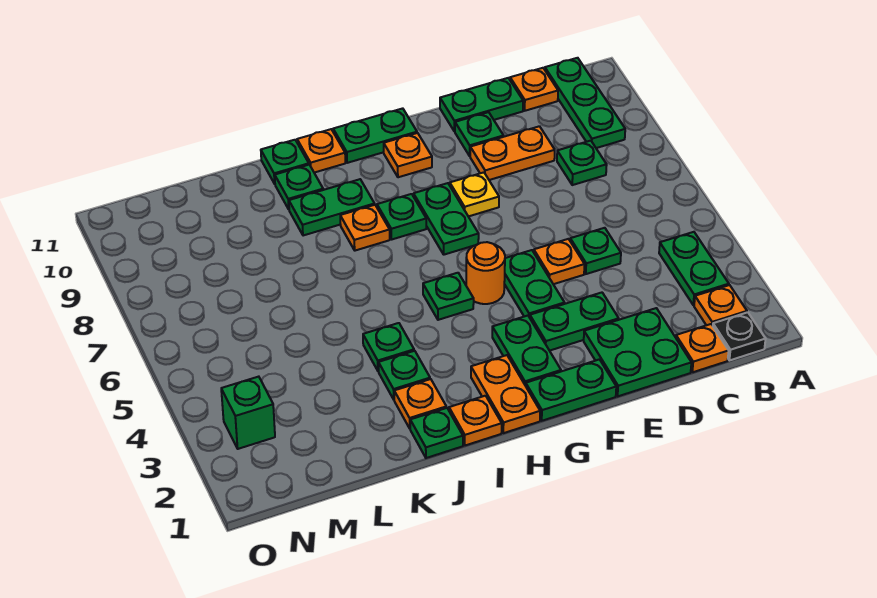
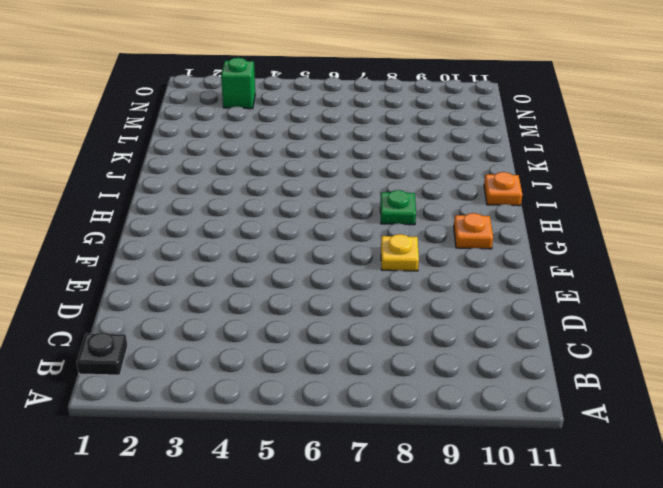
none -> orange 1x1 plate [694,285,747,326]
none -> green 1x2 plate [659,232,729,305]
none -> green 1x3 plate [545,58,625,148]
none -> orange 1x1 plate [676,324,729,372]

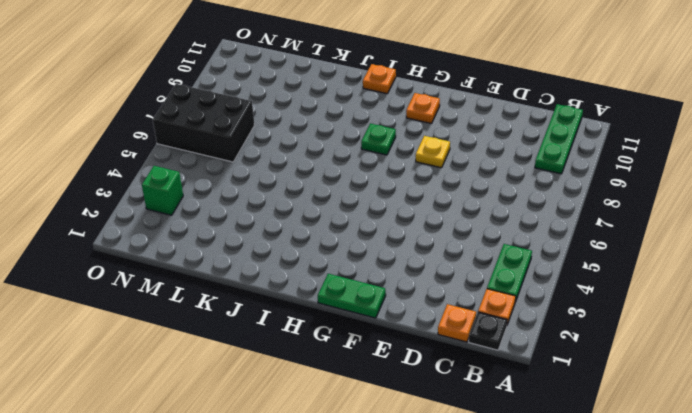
black 2x3 brick [153,84,254,162] -> none
none -> green 1x1 plate [557,141,607,185]
none -> orange 1x1 plate [510,68,558,111]
none -> green 2x2 plate [584,308,691,396]
none -> green 1x1 plate [570,228,621,274]

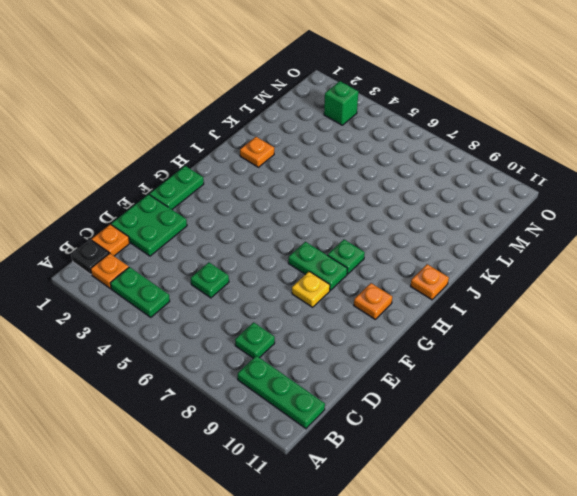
none -> orange 1x1 plate [510,68,558,111]
none -> orange 1x2 plate [470,126,555,180]
none -> green 1x2 plate [440,78,523,131]
none -> green 1x2 plate [530,293,619,351]

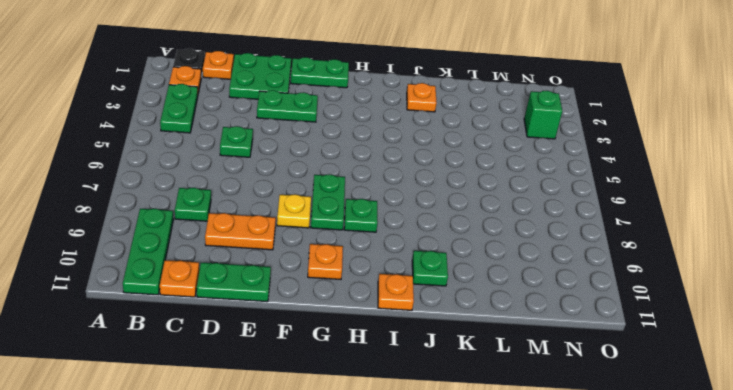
none -> orange 1x1 plate [534,239,585,284]
none -> green 1x1 plate [455,112,503,156]
none -> green 1x2 plate [504,250,564,317]
none -> green 1x2 plate [492,316,561,386]

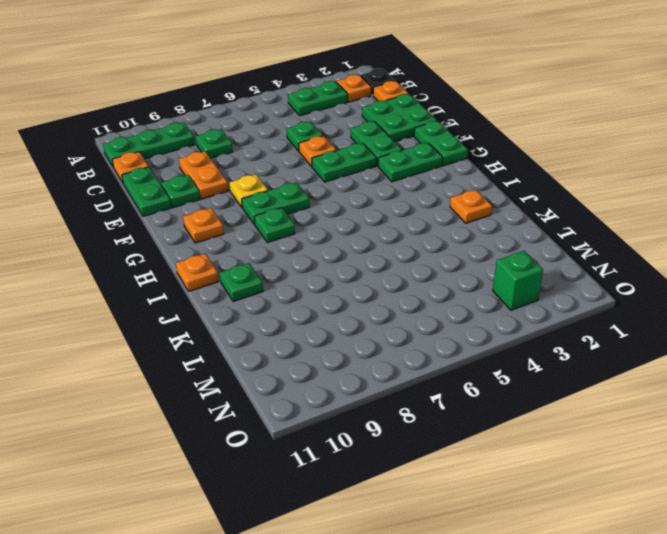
none -> orange 1x1 round brick [466,242,505,304]
none -> green 1x2 plate [333,108,417,163]
none -> orange 1x2 plate [471,355,540,433]
none -> green 1x1 plate [423,273,474,320]

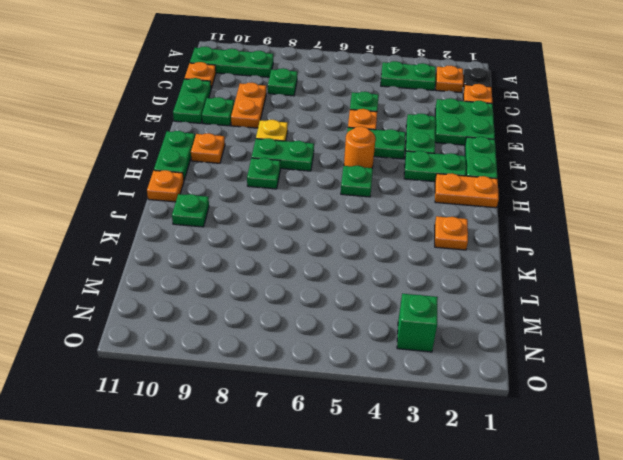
none -> orange 1x1 plate [449,396,502,445]
none -> orange 1x1 plate [340,205,390,251]
none -> green 1x2 plate [289,179,375,236]
none -> green 1x1 plate [410,408,463,458]

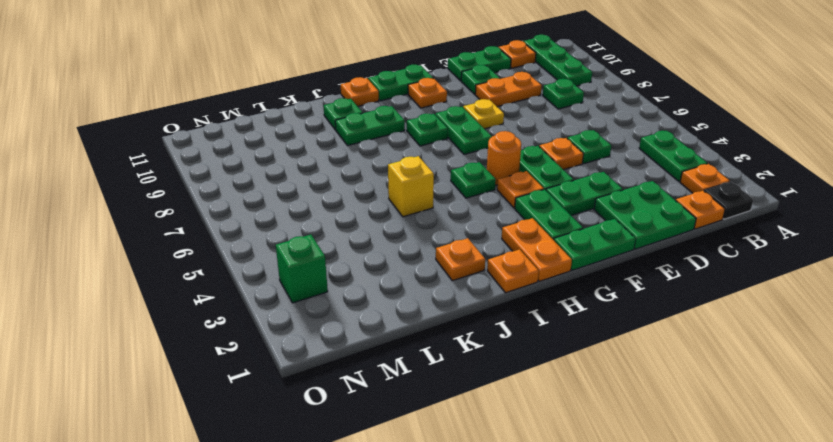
orange 1x1 plate [497,171,544,208] -> orange 1x1 plate moved to [340,205,390,251]
yellow 1x1 brick [388,156,434,217] -> none
none -> green 1x1 plate [410,408,463,458]
none -> green 1x1 plate [378,351,430,399]
none -> green 1x1 plate [363,323,414,371]
none -> green 1x1 plate [261,140,309,184]

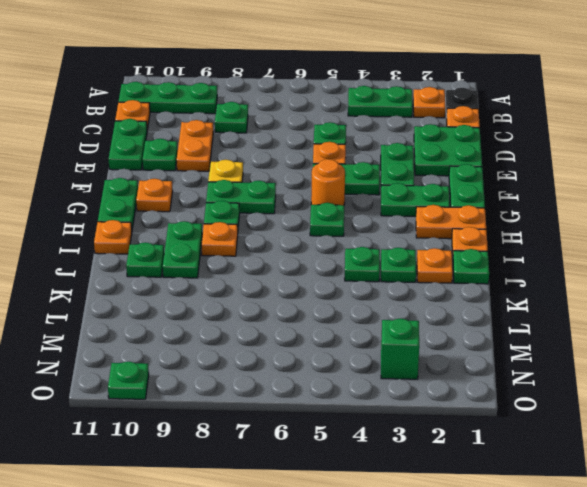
green 1x1 plate [108,362,149,399] -> green 1x1 plate moved to [261,140,309,184]

